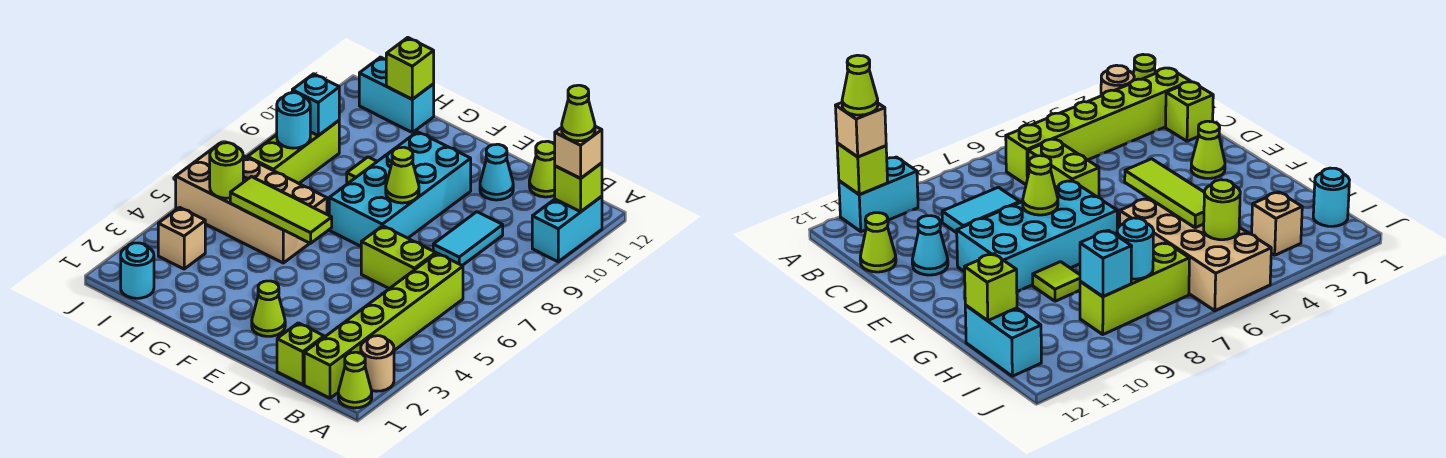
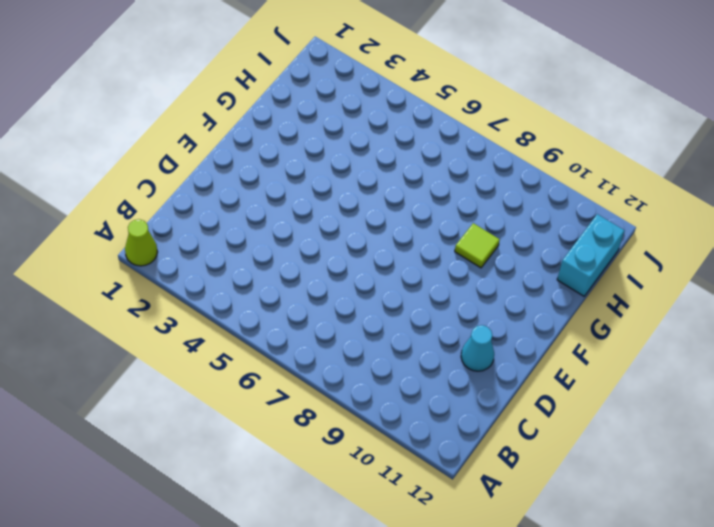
none -> tan 1x1 round brick [361,336,394,391]
none -> cyan 1x2 brick [532,196,602,262]
none -> lime 1x6 brick [304,253,463,398]

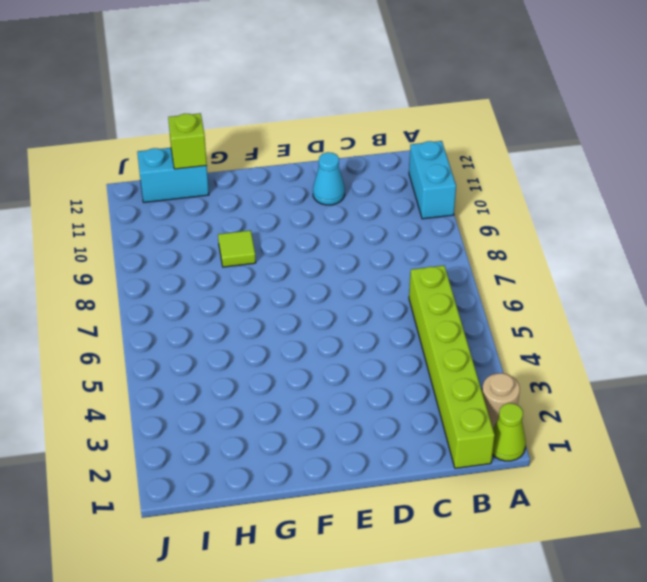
none -> lime 1x1 brick [277,323,324,385]
none -> lime 1x2 brick [361,226,436,289]
none -> cyan 1x2 tile [433,212,503,266]

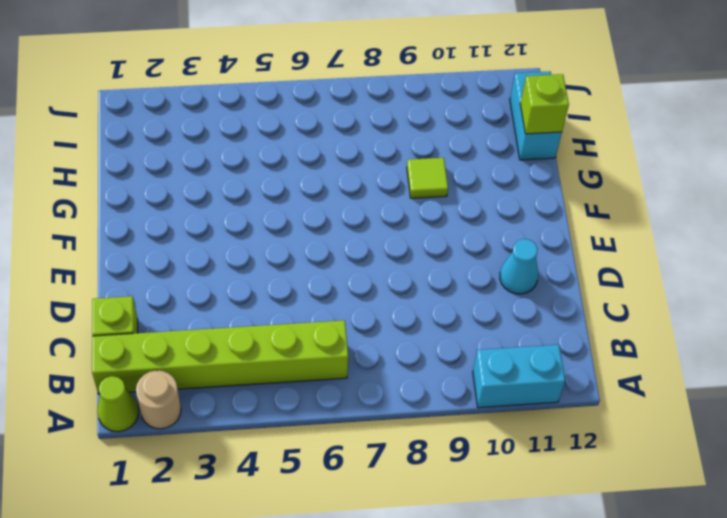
none -> lime 1x2 brick [361,226,436,289]
none -> cyan 1x2 tile [433,212,503,266]
none -> lime 1x1 cone [529,141,555,197]

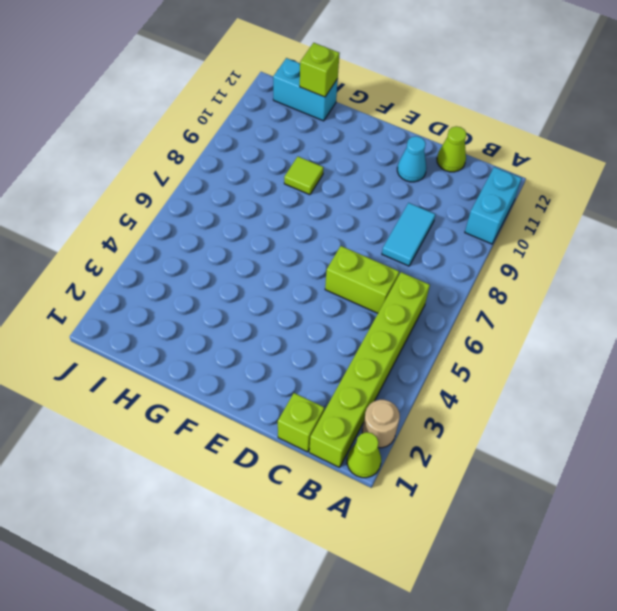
none -> lime 1x1 cone [252,281,285,336]
none -> cyan 2x4 brick [329,132,471,246]
none -> tan 2x4 brick [176,144,327,263]

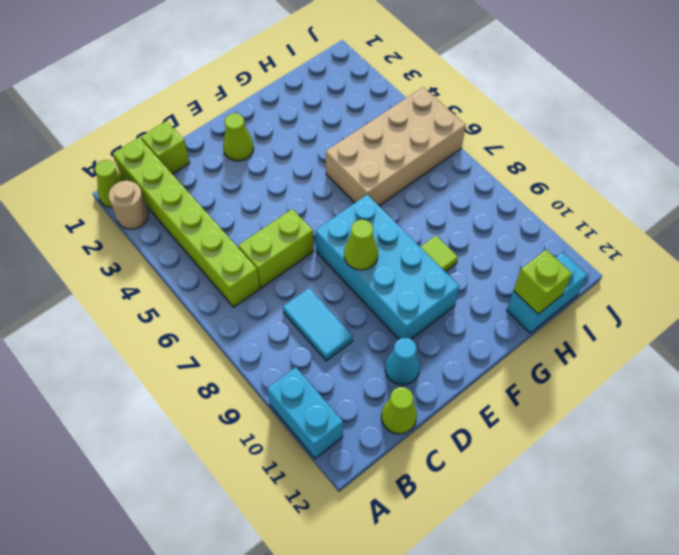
none -> cyan 1x1 round brick [121,243,154,298]
none -> tan 1x1 brick [158,207,205,269]
none -> lime 1x3 brick [248,121,339,183]

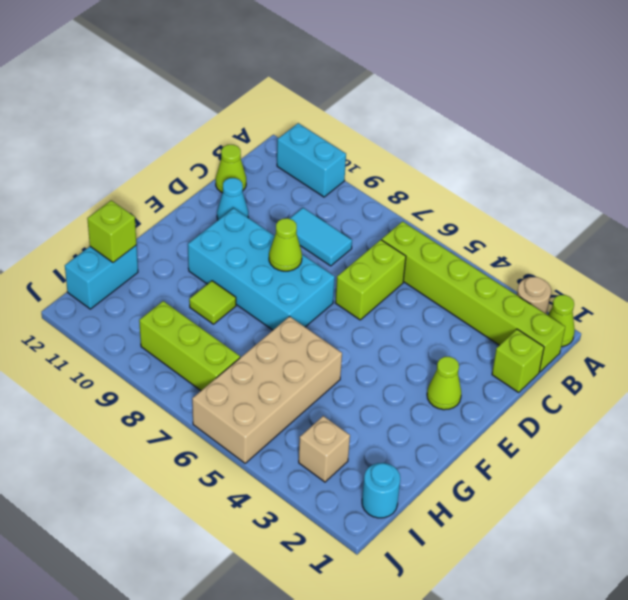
none -> lime 1x1 brick [555,163,602,212]
none -> lime 1x3 tile [230,177,332,243]
none -> lime 1x1 round brick [210,143,243,198]

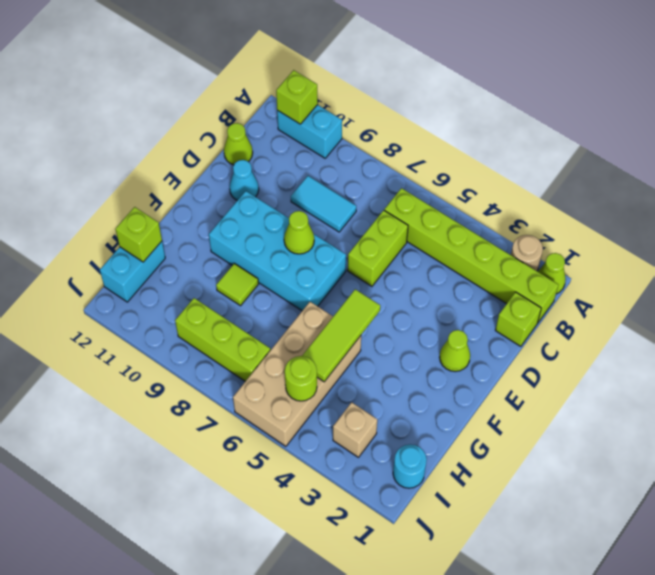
none -> cyan 1x1 round brick [277,93,310,148]
none -> cyan 1x1 brick [292,74,339,136]
none -> tan 1x1 brick [555,126,602,178]

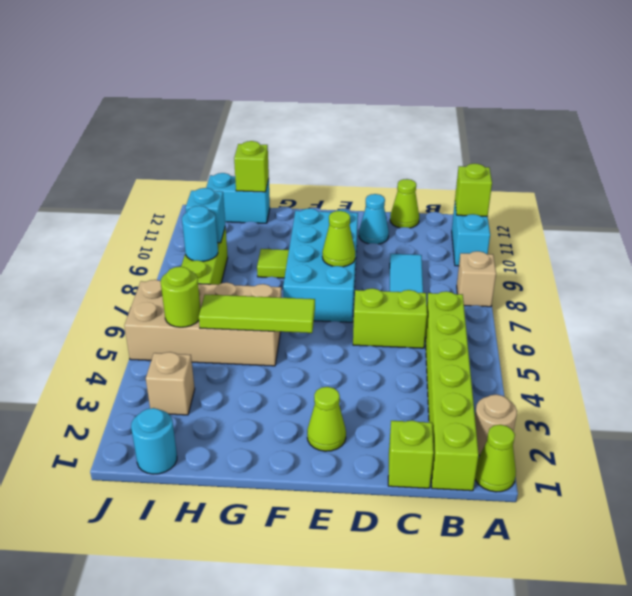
tan 1x1 brick [457,251,496,307] -> tan 1x1 brick moved to [555,126,602,178]
none -> lime 1x1 cone [562,85,595,141]

